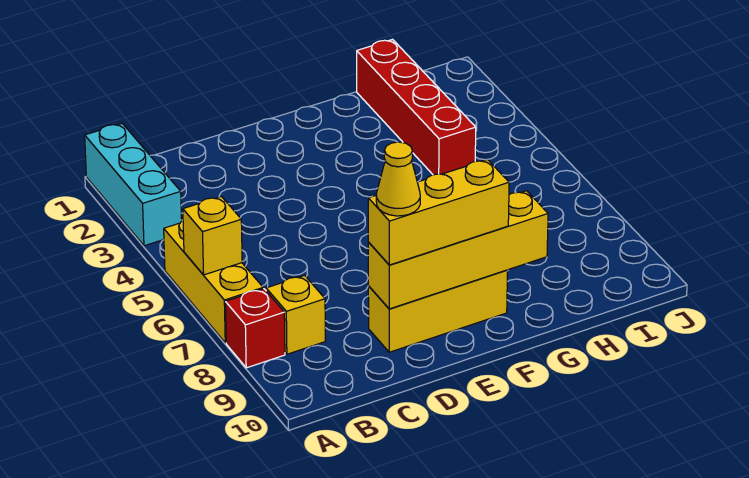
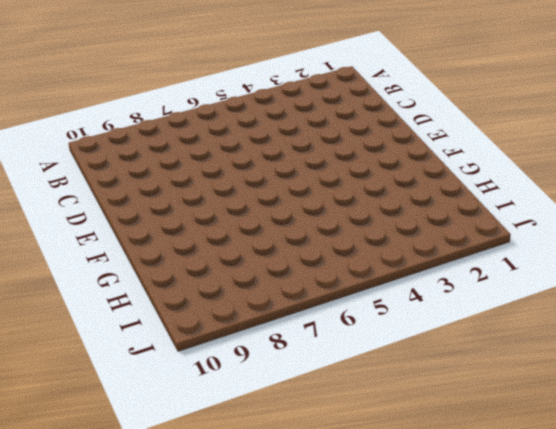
none -> cyan 1x3 brick [85,124,182,246]
none -> yellow 1x3 brick [164,221,263,343]

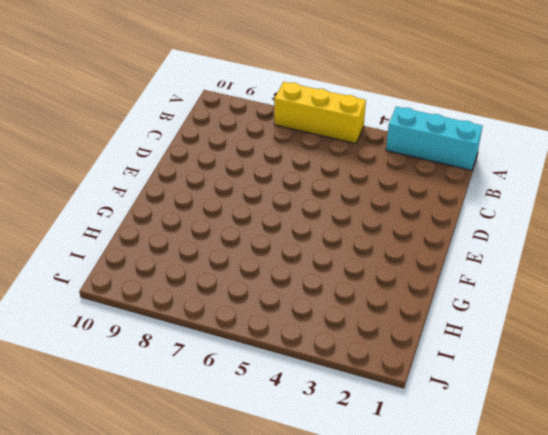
none -> red 1x1 brick [225,289,285,368]
none -> yellow 1x1 brick [266,275,325,354]

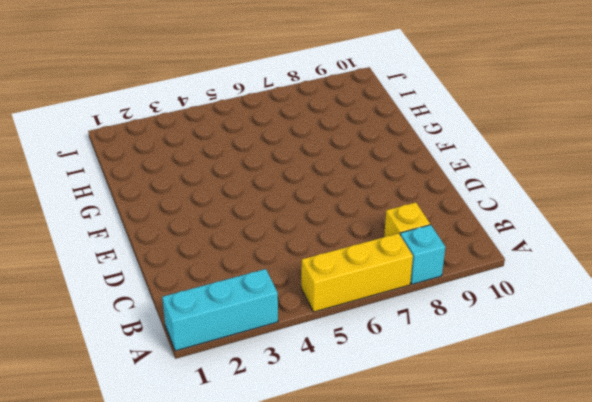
cyan 1x1 brick [400,225,445,284] -> red 1x1 brick [225,289,285,368]
none -> yellow 1x3 brick [368,270,508,352]
none -> red 1x4 brick [357,40,476,175]

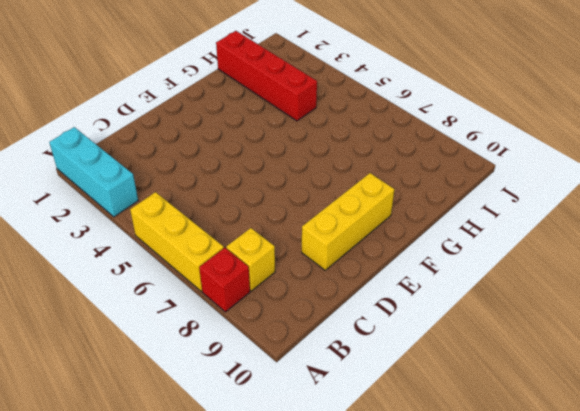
none -> yellow 1x1 brick [183,197,242,275]
none -> yellow 1x4 brick [368,191,548,309]

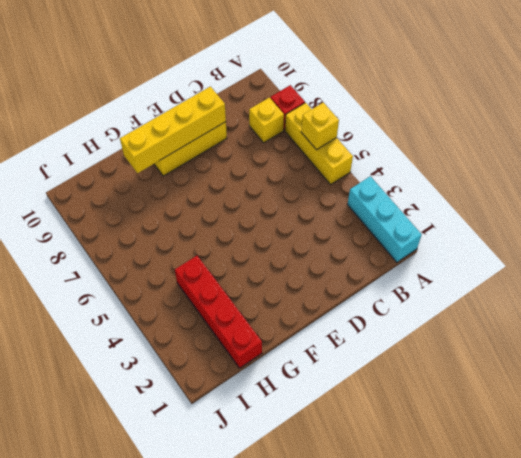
none -> yellow 1x3 brick [368,159,509,265]
none -> yellow 1x1 cone [376,142,420,216]

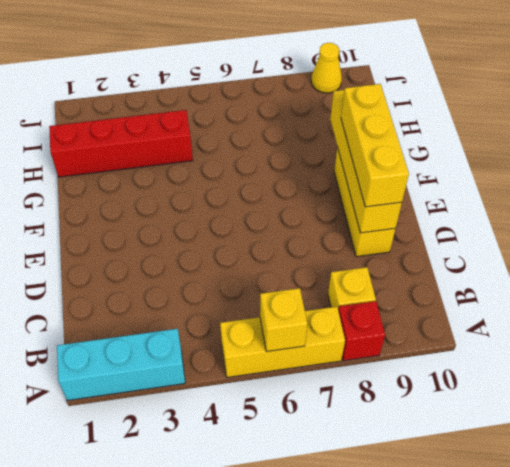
yellow 1x1 cone [311,43,342,93] -> yellow 1x1 cone moved to [376,142,420,216]

